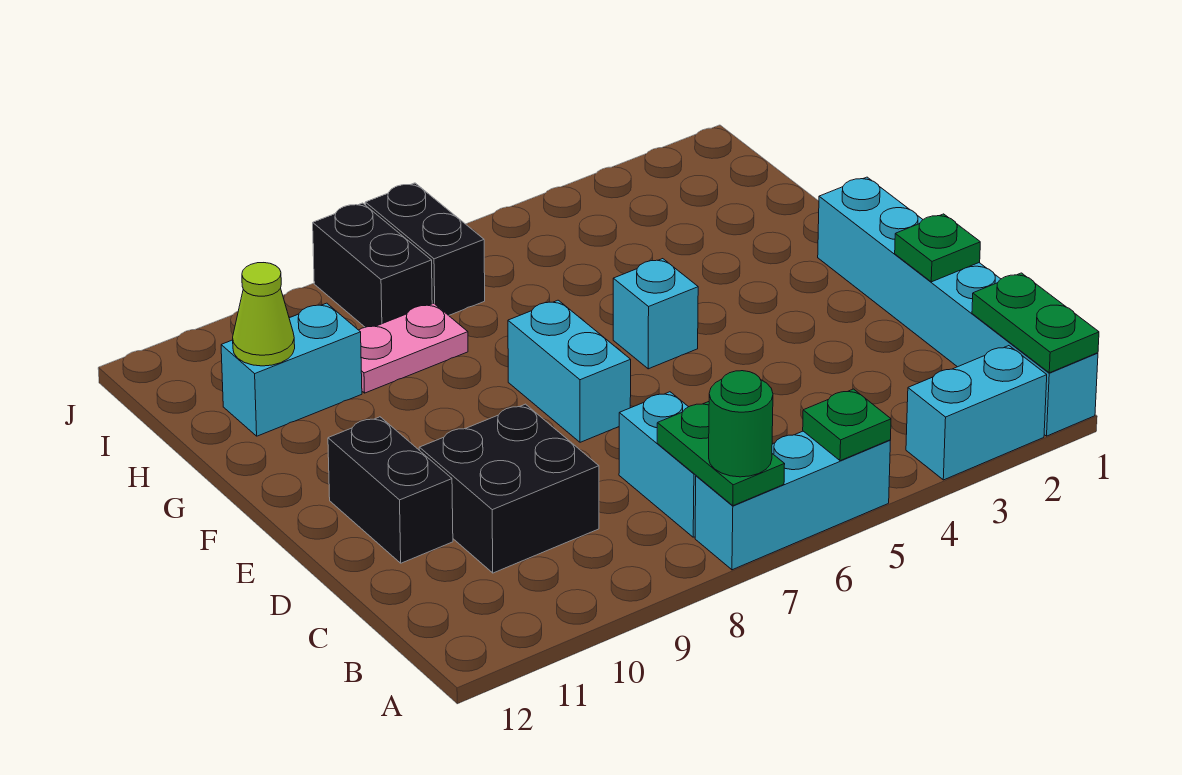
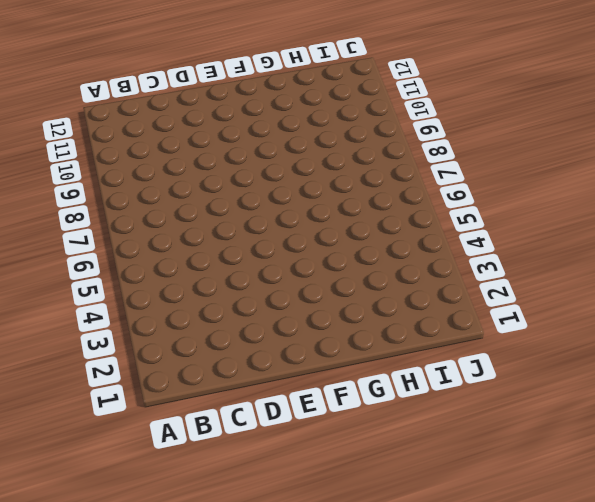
none -> cyan 1x6 brick [818,177,1098,436]
none -> cyan 1x2 brick [906,346,1047,480]
none -> cyan 1x3 brick [695,431,890,570]

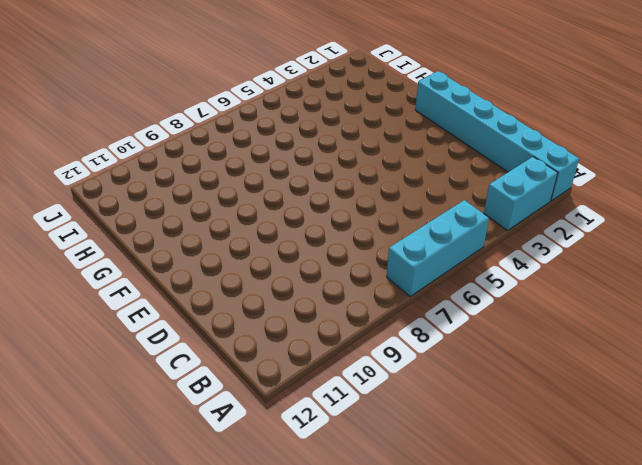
none -> cyan 1x2 brick [619,392,696,537]
none -> black 2x2 brick [419,404,599,573]
none -> black 1x2 brick [328,417,453,563]

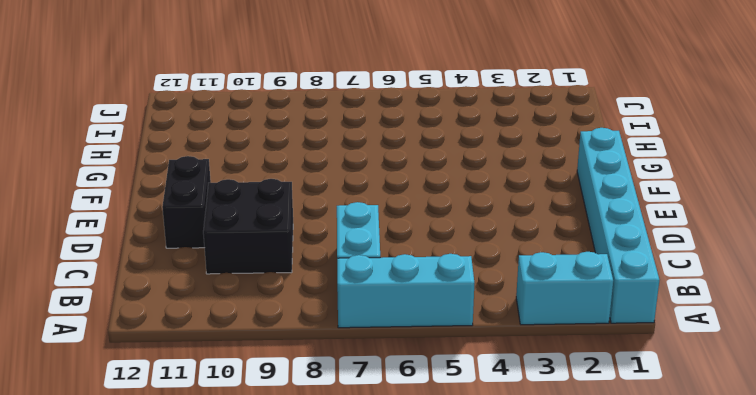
none -> cyan 1x2 brick [508,300,631,442]
none -> cyan 1x1 brick [613,259,698,369]
none -> pink 1x2 plate [359,303,468,393]

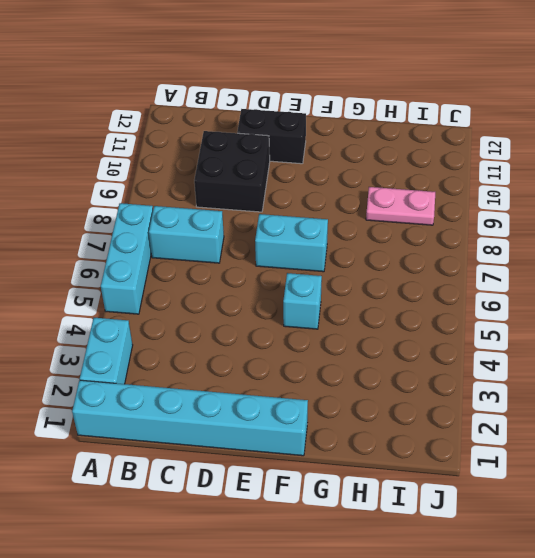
pink 1x2 plate [366,187,435,225] -> pink 1x2 plate turned to [359,303,468,393]
none -> cyan 1x2 brick [221,303,362,436]
none -> black 1x2 brick [365,183,485,315]
none -> black 1x2 brick [313,203,432,327]

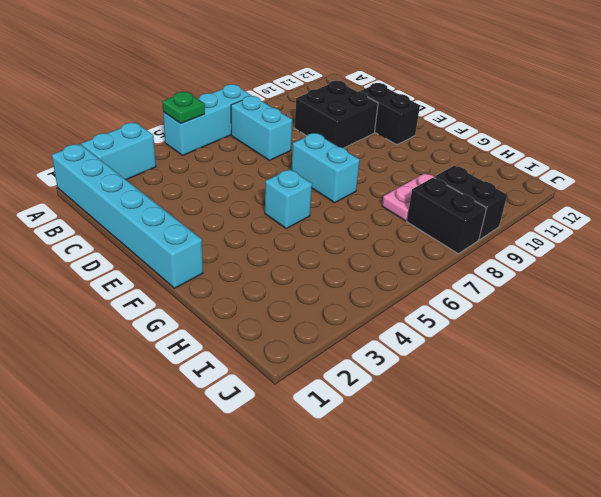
black 1x2 brick [434,166,507,240] -> black 1x2 brick moved to [365,183,485,315]
none -> cyan 1x2 brick [221,303,362,436]
none -> green 1x2 plate [972,273,1099,373]
none -> green 1x2 plate [657,402,785,506]

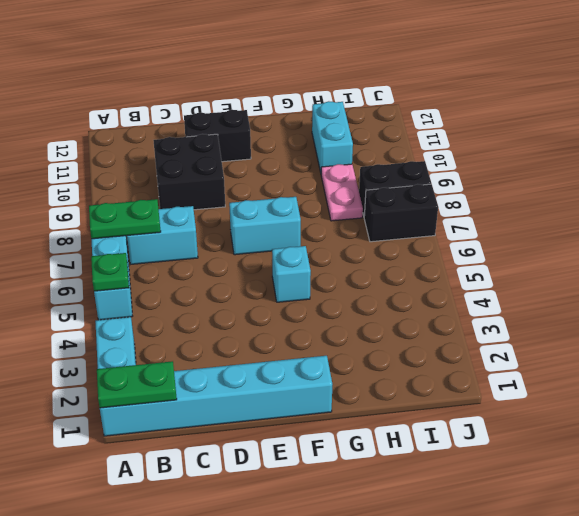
none -> green 1x1 plate [895,214,980,282]
none -> lime 1x1 cone [233,263,295,366]
none -> green 1x1 round brick [709,371,773,477]

